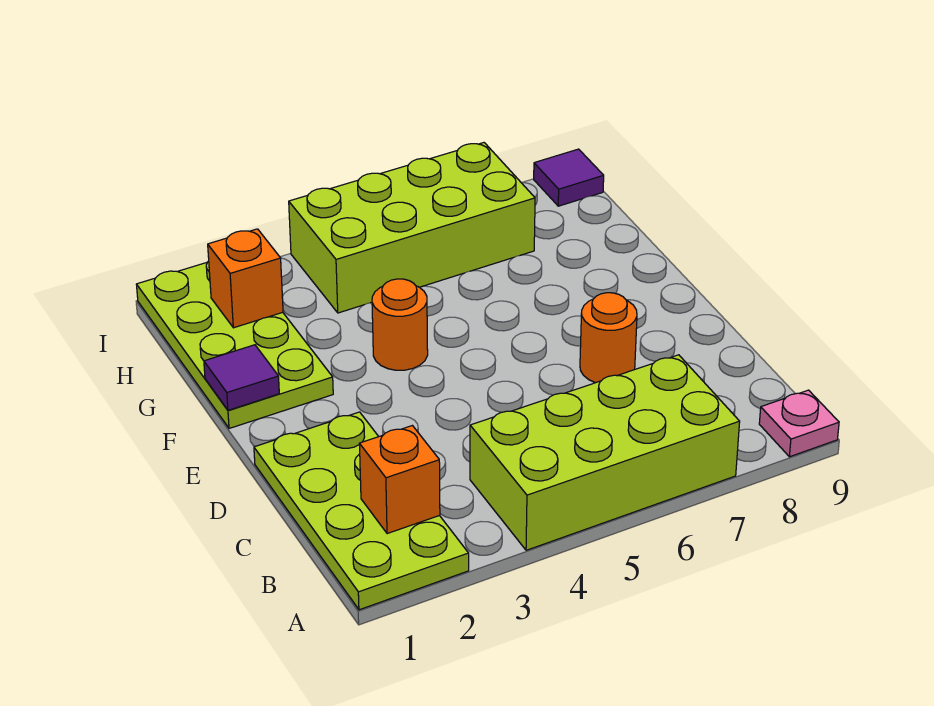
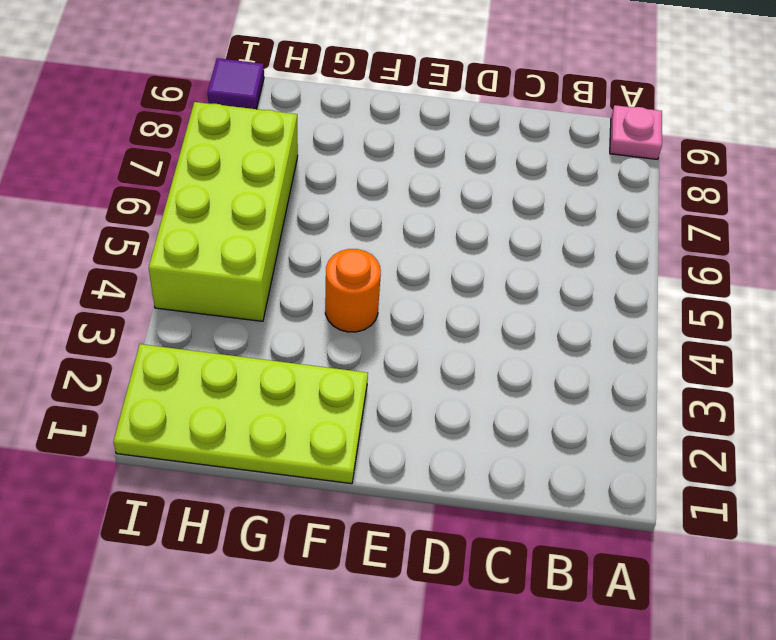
none -> lime 2x4 plate [254,412,469,610]
none -> lime 2x4 brick [470,355,740,550]

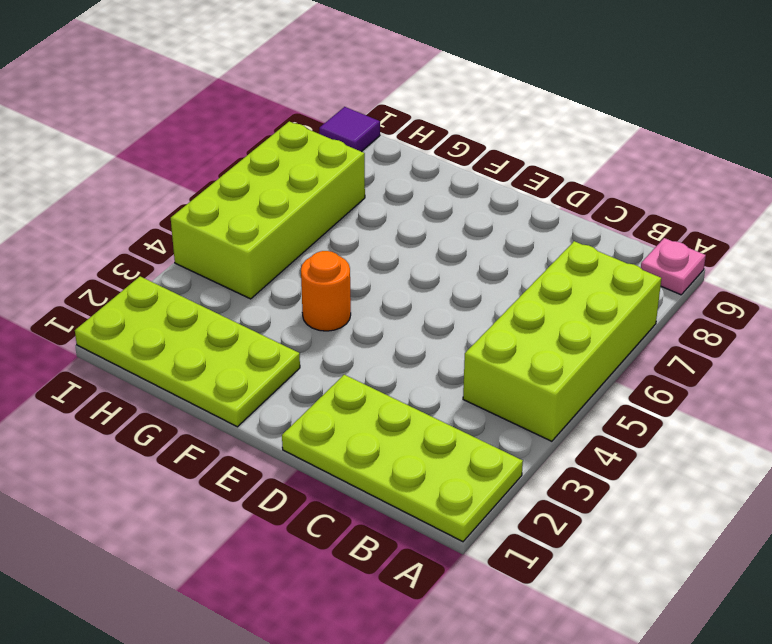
none -> orange 1x1 round brick [580,293,637,383]
none -> orange 1x1 brick [359,426,440,534]

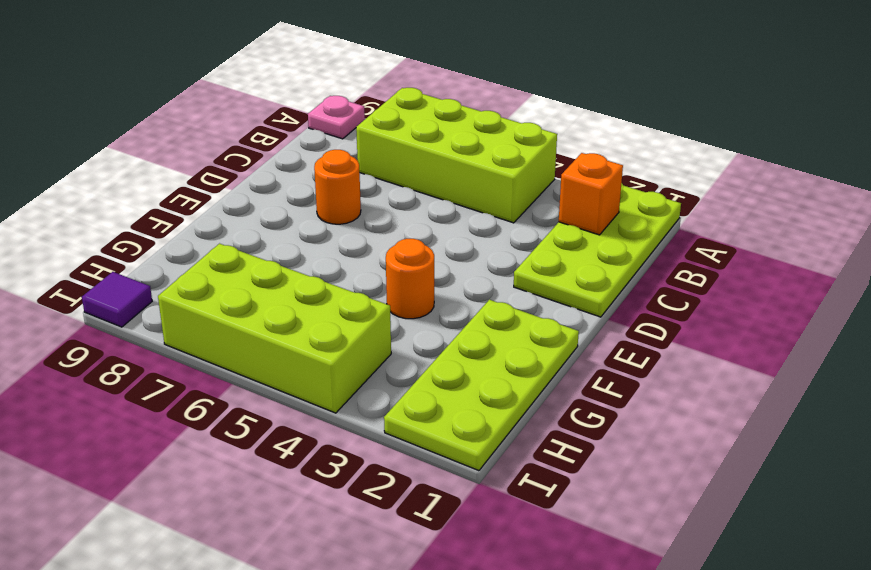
none -> purple 1x1 tile [204,345,279,410]
none -> orange 1x1 brick [208,229,283,328]

